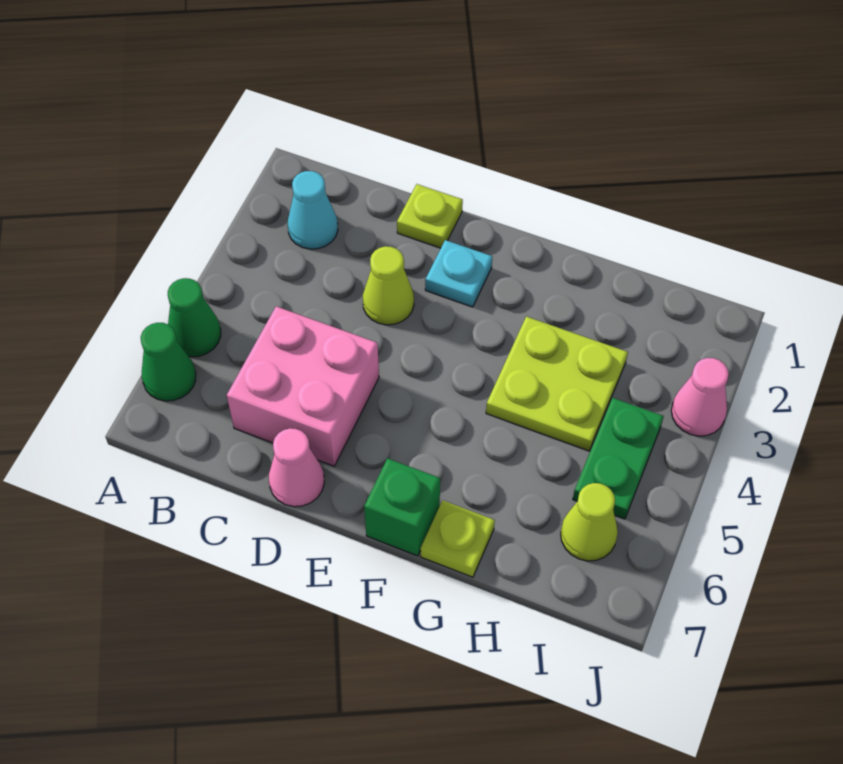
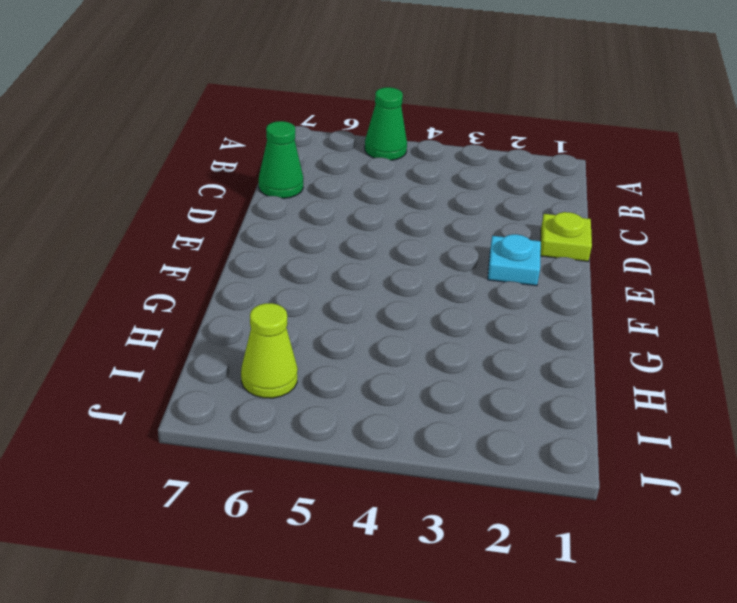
green 1x1 cone [259,121,303,199] -> green 1x1 cone moved to [141,323,196,401]
none -> cyan 1x1 cone [288,171,338,249]
none -> pink 2x2 brick [227,306,379,466]
none -> lime 1x1 cone [363,246,414,325]

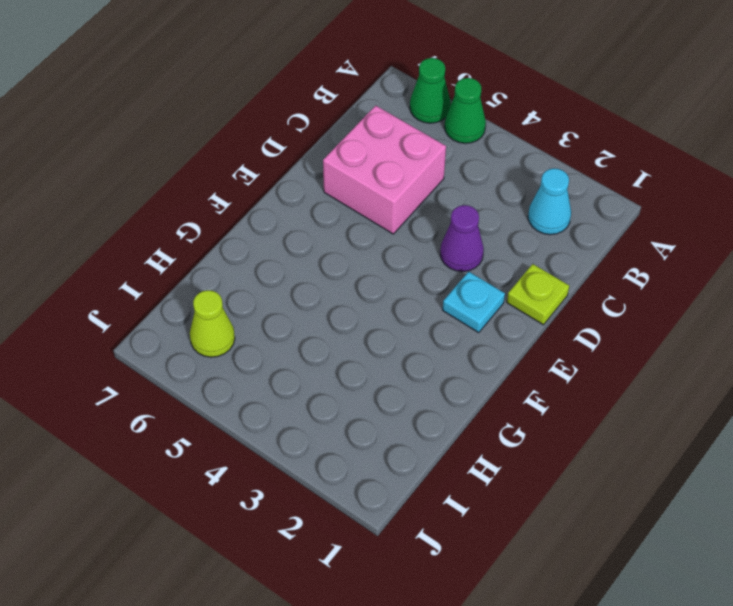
purple 1x1 cone [440,205,484,272] -> lime 1x1 cone [363,246,414,325]
none -> pink 1x1 cone [269,428,324,507]
none -> green 1x1 brick [364,458,440,556]
none -> lime 2x2 plate [486,316,628,451]

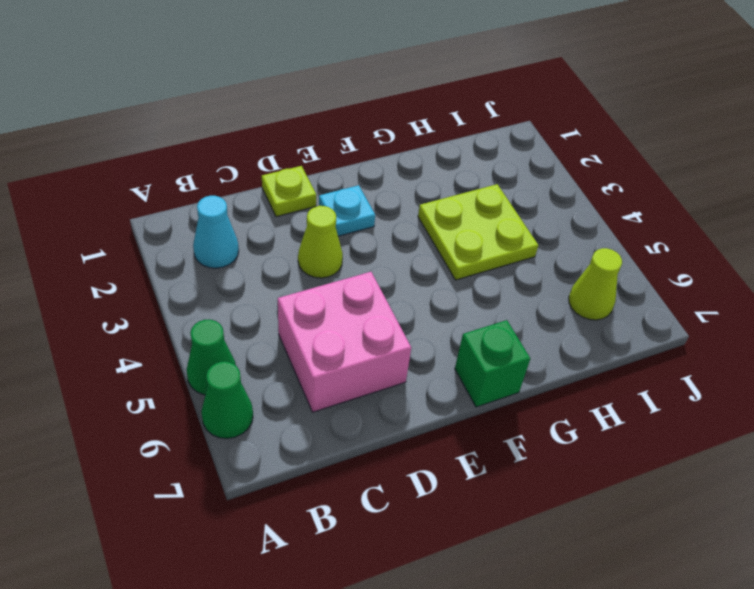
none -> pink 1x1 cone [269,428,324,507]
none -> lime 1x1 plate [421,500,495,577]
none -> green 1x2 plate [573,398,664,519]

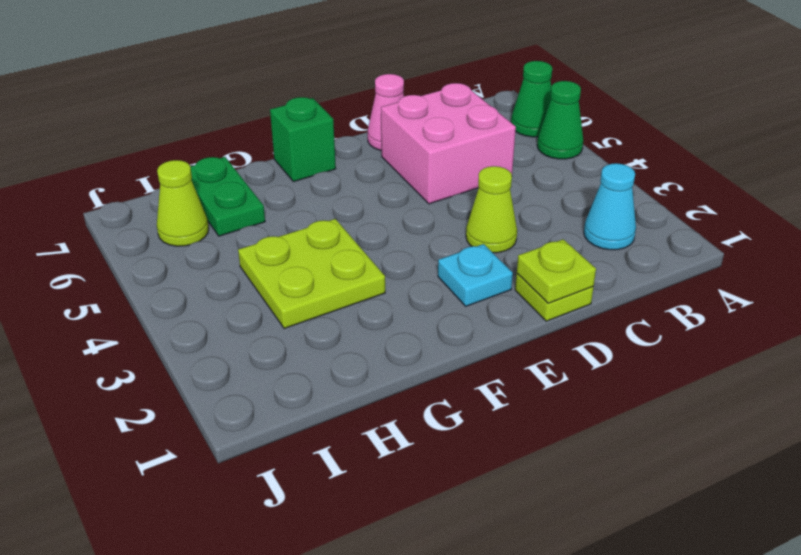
lime 1x1 plate [517,239,596,303] -> lime 1x1 plate moved to [421,500,495,577]
green 1x2 plate [190,157,265,236] -> green 1x2 plate moved to [573,398,664,519]
none -> pink 1x1 cone [671,358,729,436]

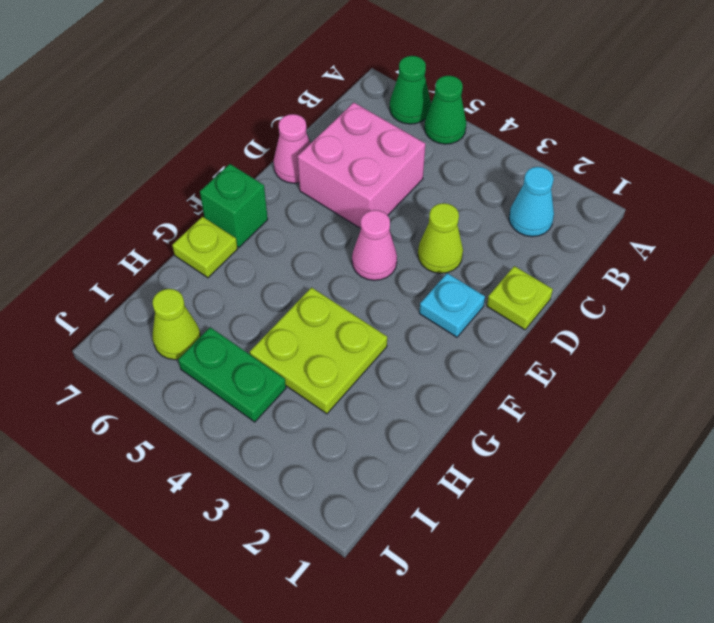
pink 1x1 cone [352,210,397,280] -> pink 1x1 cone moved to [671,358,729,436]

